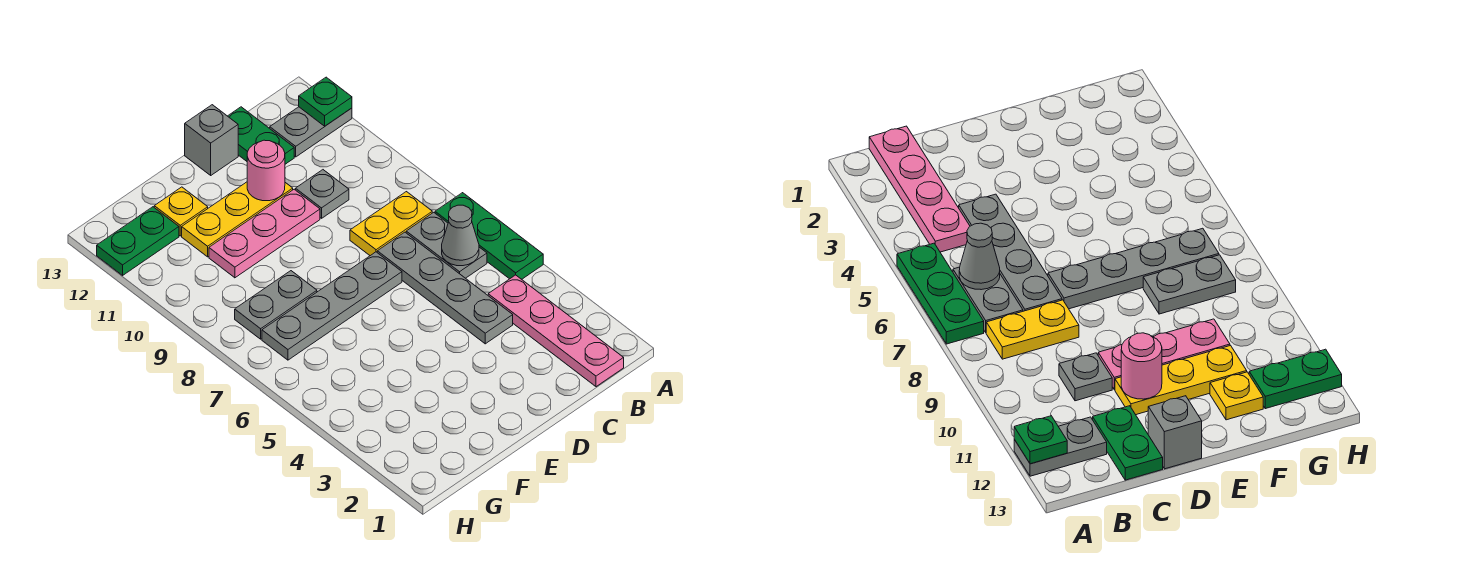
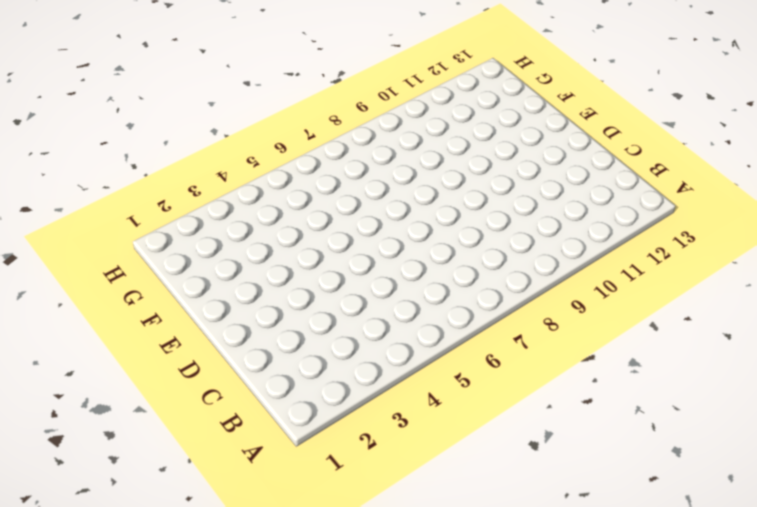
none -> green 1x3 plate [435,193,543,279]
none -> grey 1x2 plate [270,107,352,157]
none -> pink 1x4 plate [488,275,624,387]

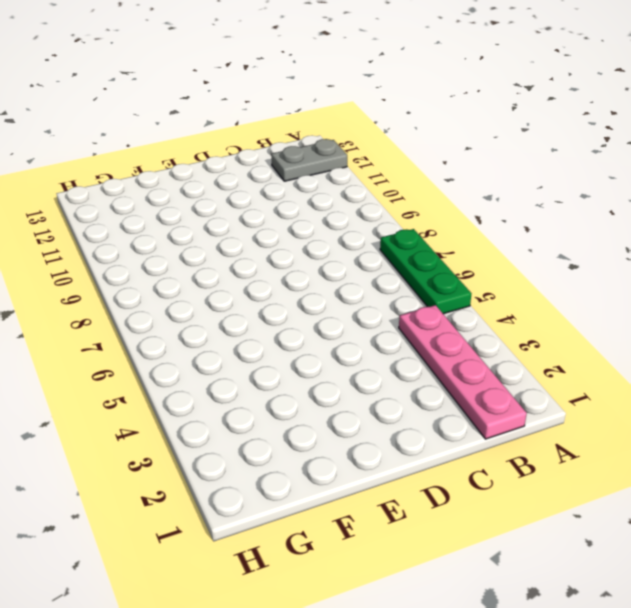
none -> grey 1x2 plate [406,212,487,278]
none -> yellow 1x2 plate [350,192,432,256]
none -> grey 1x4 plate [377,232,513,344]

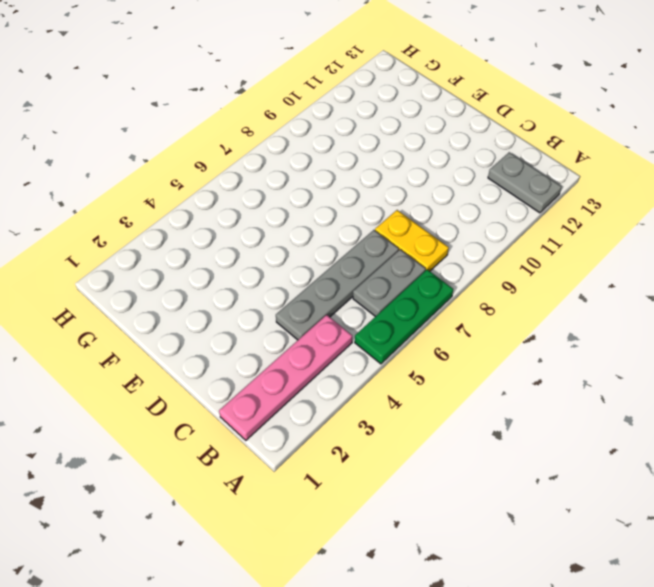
none -> grey 1x1 plate [296,170,349,218]
none -> green 1x2 plate [228,107,294,164]
none -> grey 1x4 plate [262,252,402,360]

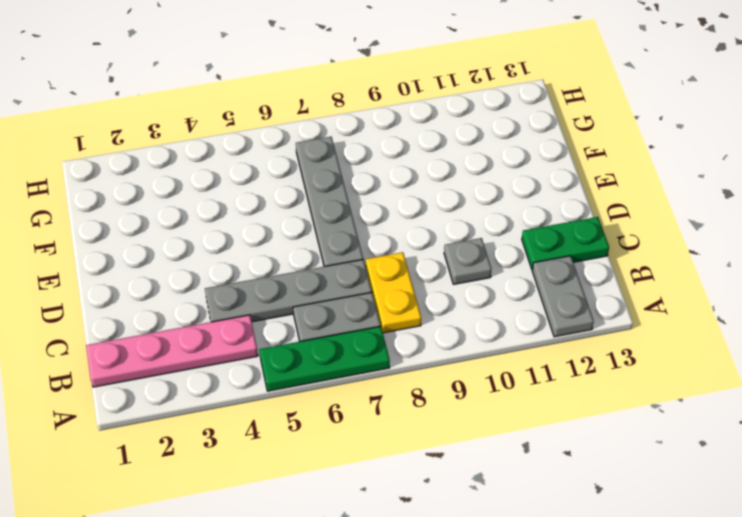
none -> pink 1x3 plate [209,189,320,278]
none -> yellow 1x3 plate [182,182,293,257]
none -> grey 1x1 brick [185,105,238,175]

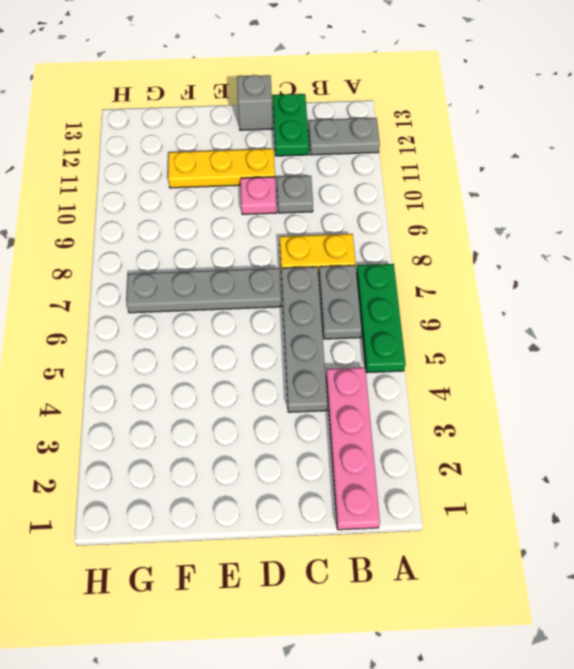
pink 1x1 plate [241,177,277,214] -> pink 1x3 plate [209,189,320,278]
none -> grey 1x2 plate [235,271,317,339]
none -> yellow 1x1 plate [154,187,208,236]
none -> green 1x2 plate [97,207,179,275]

